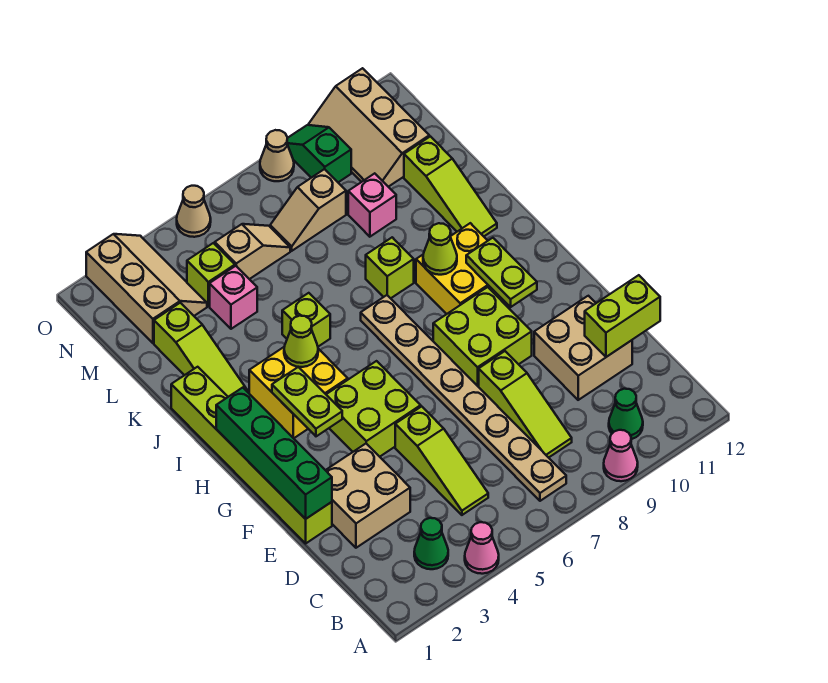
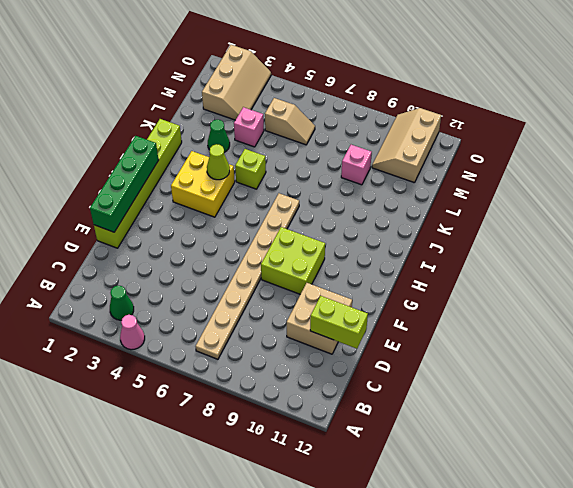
green 1x1 cone [208,120,230,152] -> green 1x1 cone moved to [609,389,643,439]
none -> pink 1x1 cone [604,430,638,481]
none -> lime 1x3 slope [395,406,488,515]
none -> lime 1x3 slope [479,351,572,458]
none -> tan 2x2 brick [326,444,410,548]

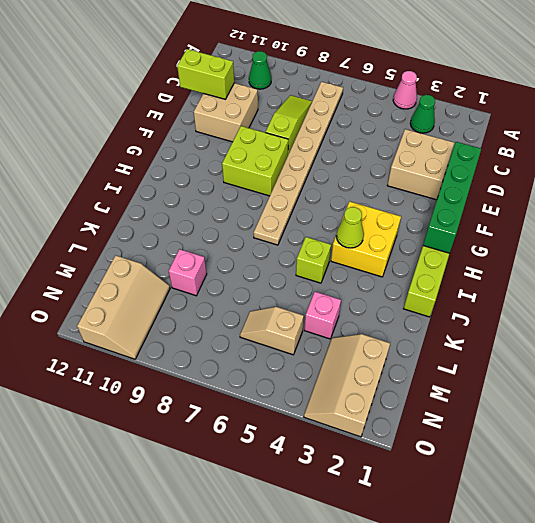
none -> pink 1x1 cone [604,430,638,481]
none -> lime 1x3 slope [395,406,488,515]
none -> lime 2x2 brick [326,361,421,457]
none -> yellow 2x2 brick [416,223,503,314]

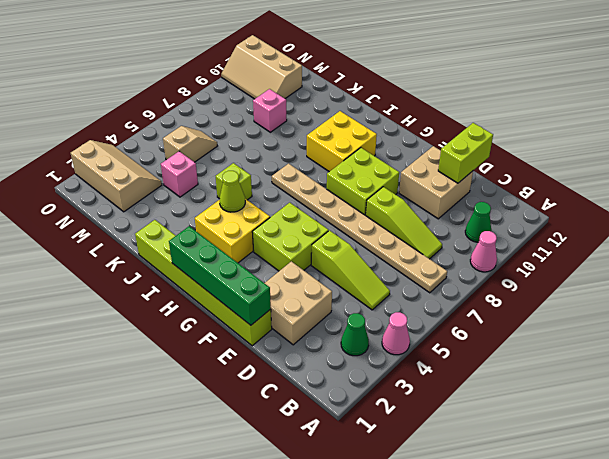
none -> lime 1x3 slope [154,303,247,397]
none -> lime 1x1 brick [366,237,414,298]
none -> lime 1x3 slope [404,136,497,236]
none -> lime 1x1 brick [187,243,235,306]

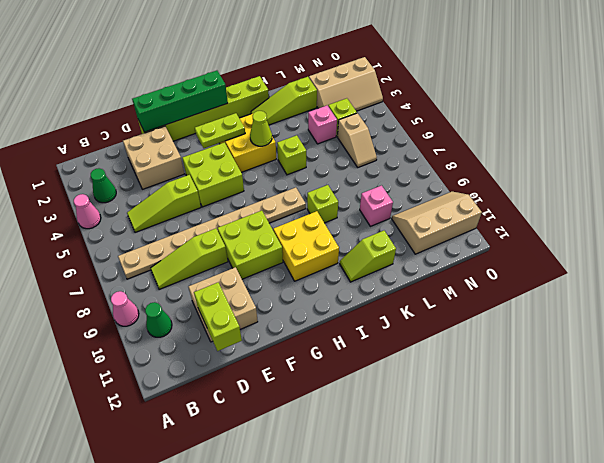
lime 1x2 slope [340,231,396,282] -> lime 1x3 slope [404,136,497,236]
none -> tan 1x2 slope [270,169,346,251]
none -> green 1x2 slope [287,125,351,182]
none -> tan 1x1 cone [177,186,211,237]
none -> tan 1x1 cone [260,130,294,181]

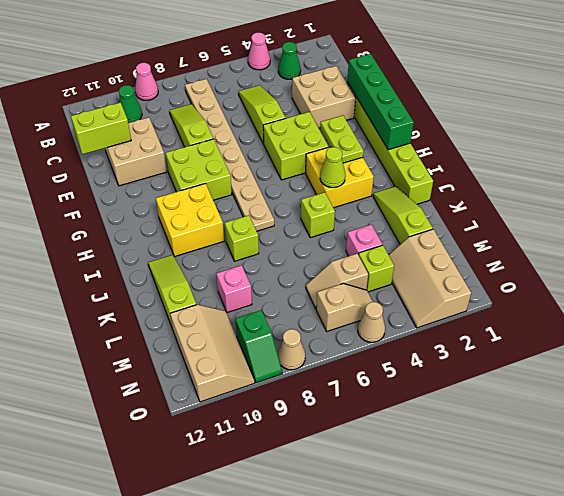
tan 1x2 slope [316,284,373,331] -> tan 1x2 slope moved to [270,169,346,251]
none -> lime 1x2 plate [466,238,537,307]
none -> lime 1x1 cone [423,223,457,275]

